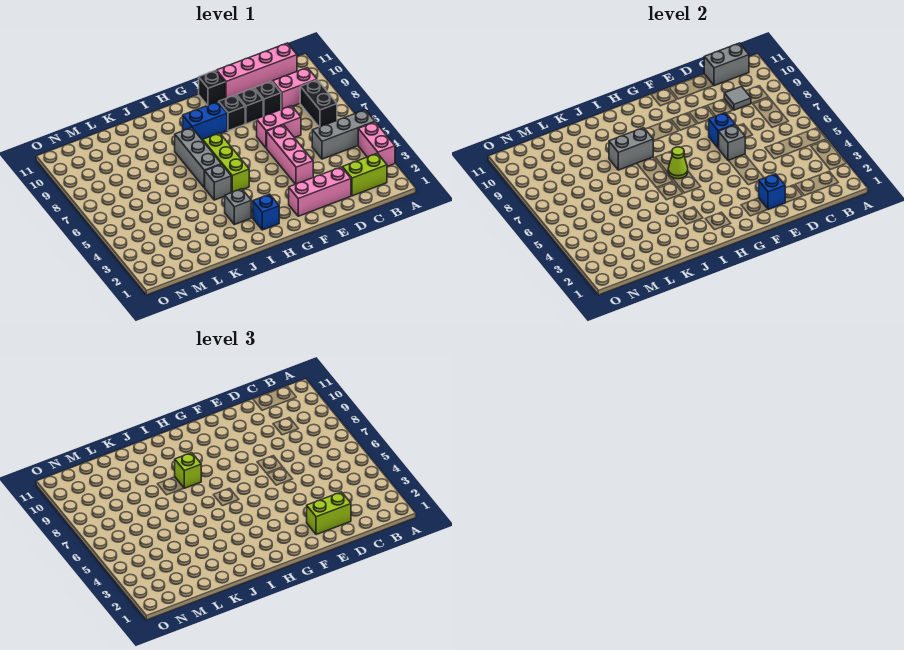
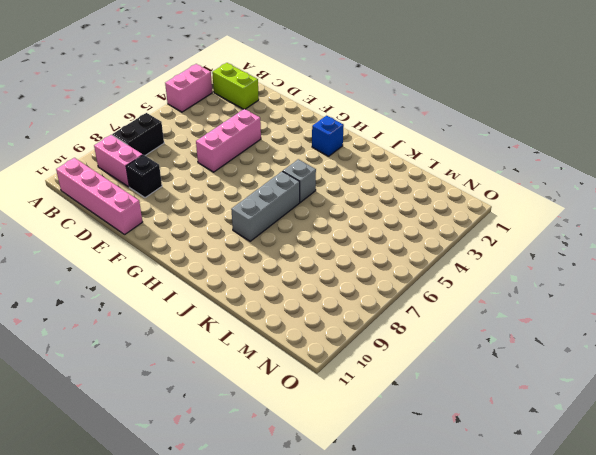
none -> grey 1x3 brick [312,110,375,159]
none -> pink 1x3 brick [289,167,351,216]
none -> pink 1x2 brick [257,106,301,148]

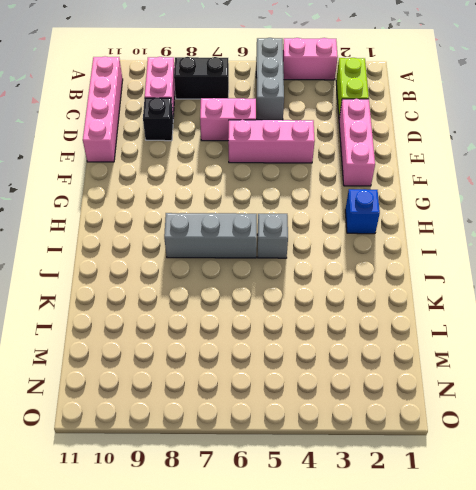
pink 1x2 brick [200,98,256,141] -> pink 1x2 brick turned to [257,106,301,148]
none -> black 1x1 brick [237,88,263,124]
none -> black 1x1 brick [219,95,245,131]
none -> black 1x1 brick [199,70,225,105]

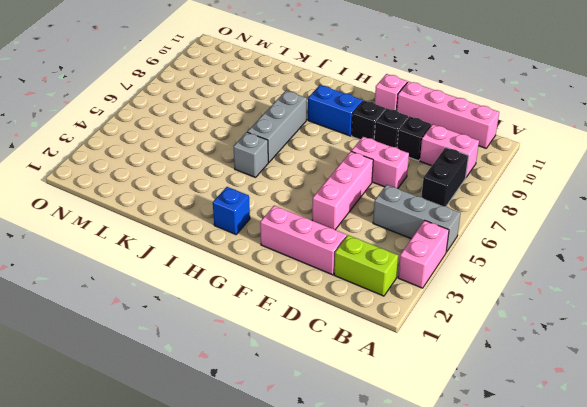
pink 1x1 brick [375,74,407,111] -> black 1x1 brick [199,70,225,105]
none -> lime 1x3 brick [203,133,249,193]
none -> grey 1x1 brick [225,189,251,225]
none -> grey 1x2 brick [704,43,749,86]

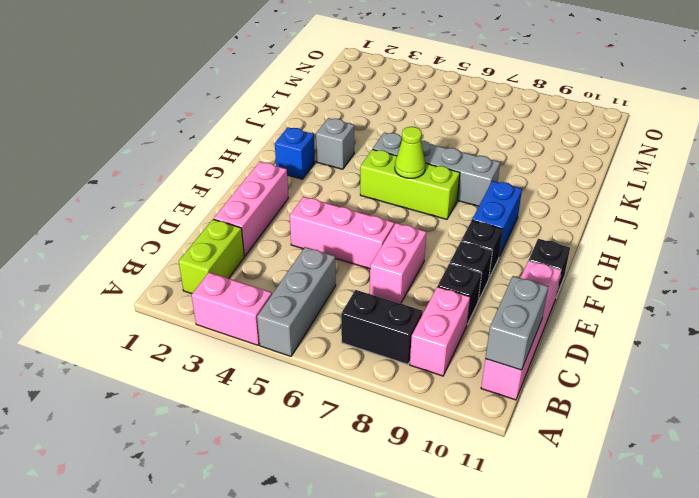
none -> grey 1x1 tile [724,86,751,110]
none -> blue 1x1 brick [759,174,785,210]
none -> grey 1x1 brick [719,125,745,161]

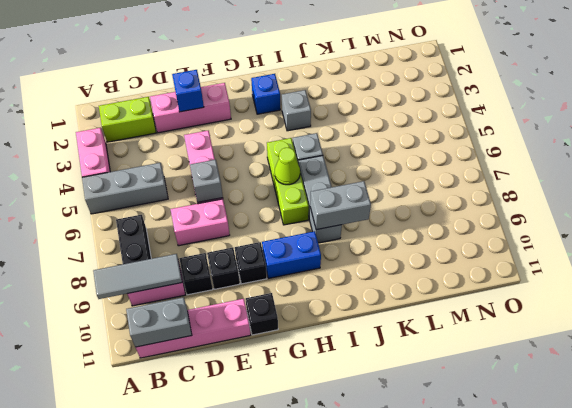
grey 1x3 tile [93,254,182,299] -> grey 1x1 tile [724,86,751,110]
none -> blue 1x1 brick [709,113,735,148]
none -> lime 1x2 brick [307,492,351,535]
none -> lime 1x1 brick [175,453,201,488]

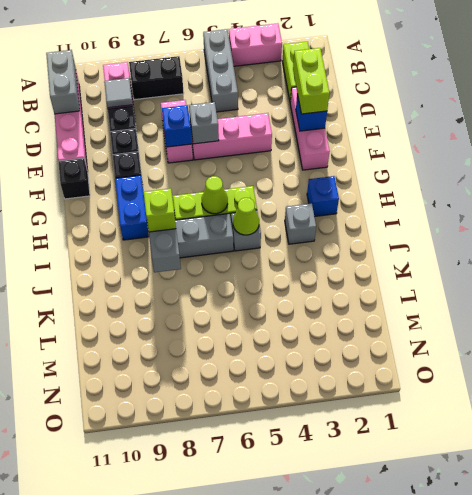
lime 1x1 cone [233,198,259,235] -> none

